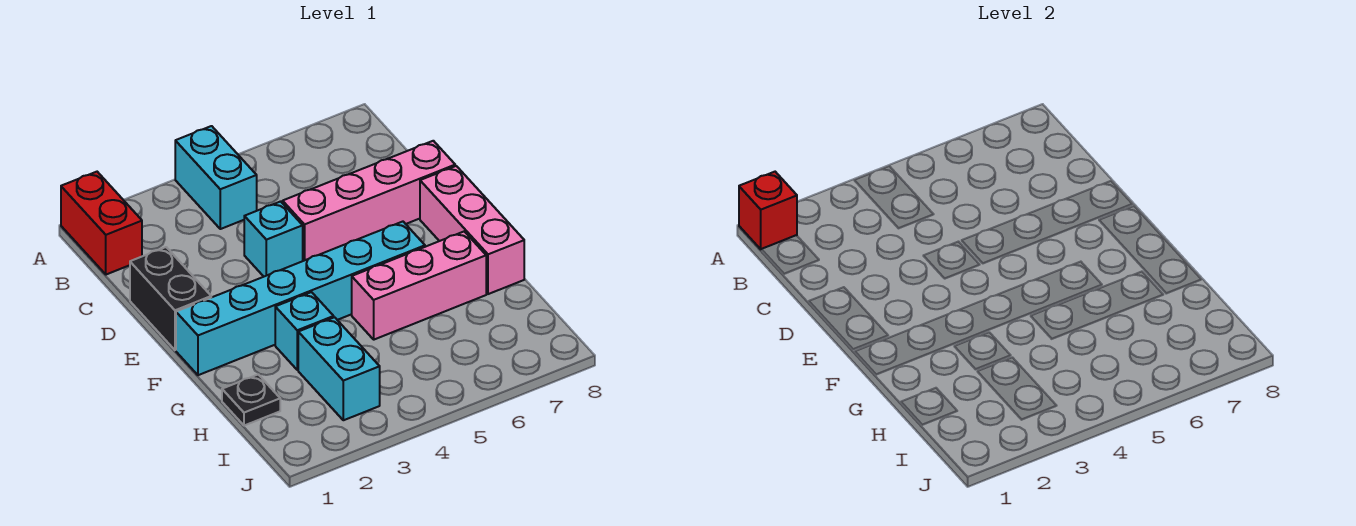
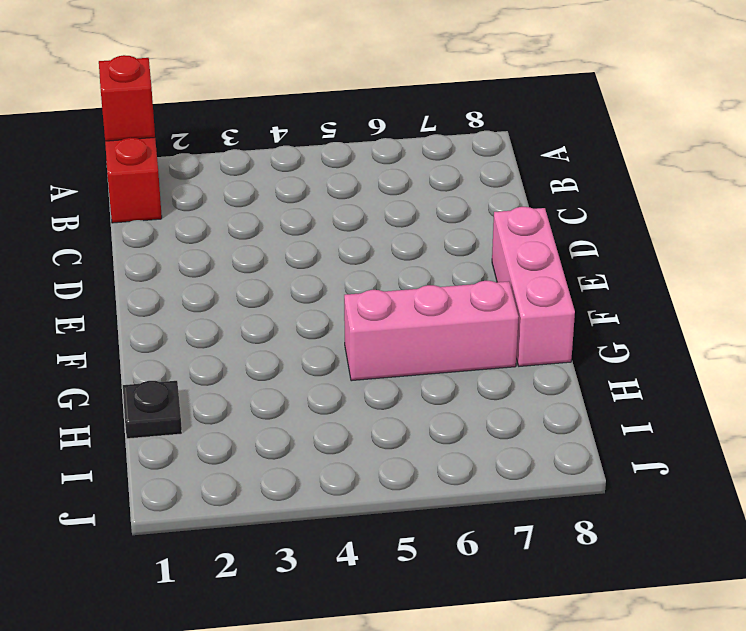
none -> cyan 1x2 brick [175,126,257,229]
none -> black 1x2 brick [130,247,211,350]
none -> cyan 1x1 brick [244,201,303,276]

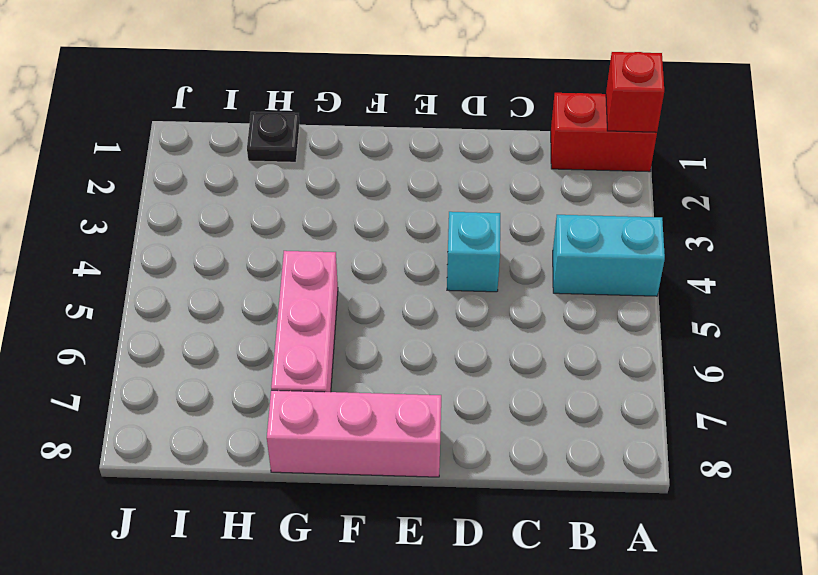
none -> black 1x2 brick [130,247,211,350]
none -> pink 1x4 brick [283,141,455,261]
none -> cyan 1x6 brick [176,222,425,375]

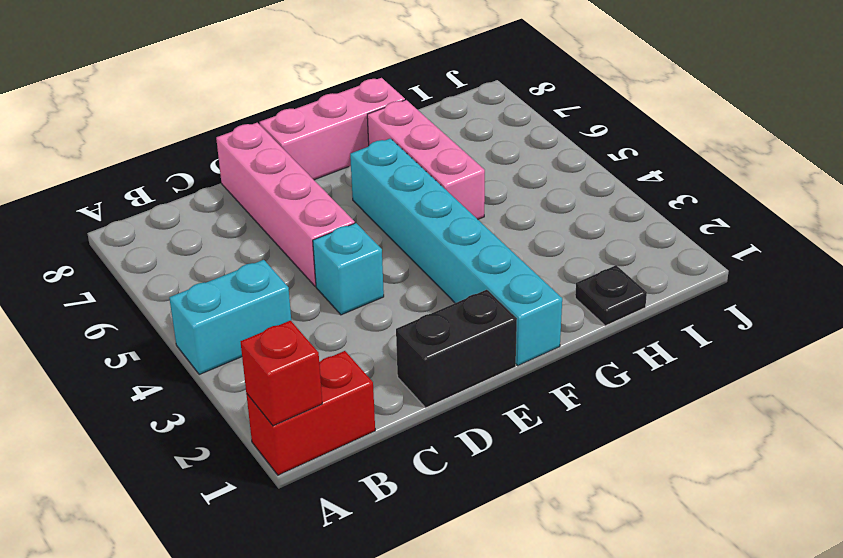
none -> cyan 1x1 brick [275,292,334,370]
none -> cyan 1x2 brick [298,317,380,420]

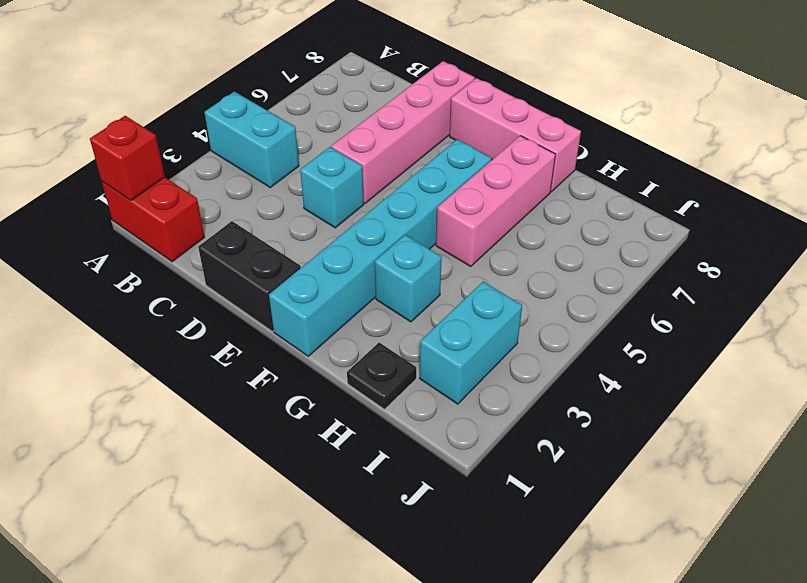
cyan 1x2 brick [420,282,522,404] -> cyan 1x2 brick turned to [298,317,380,420]

